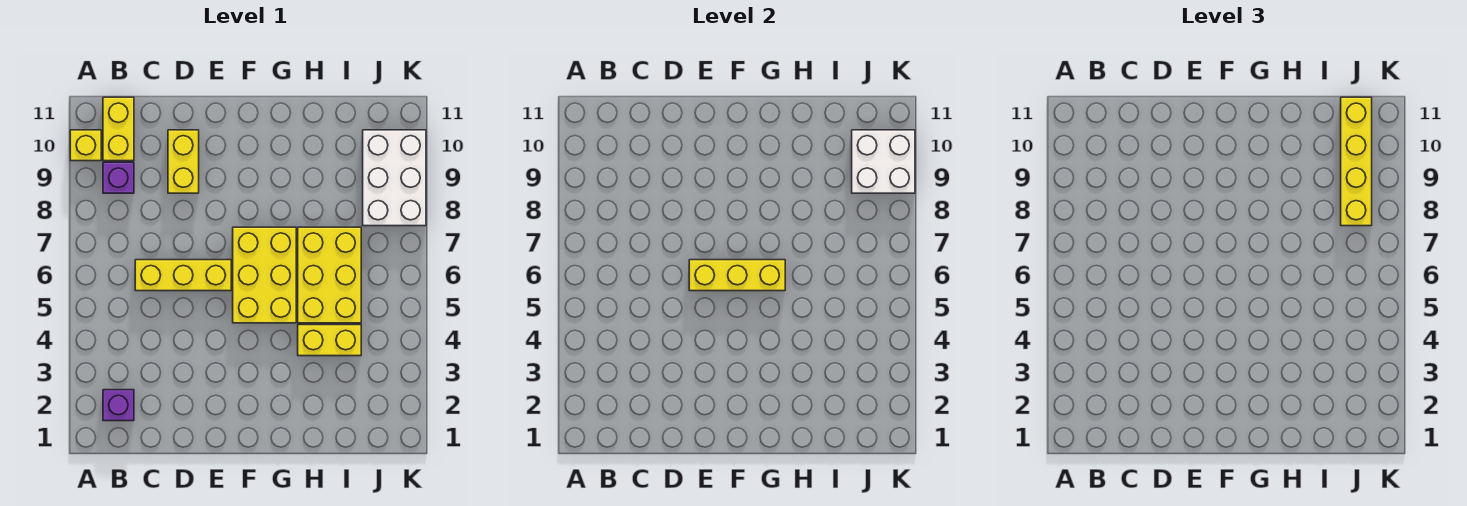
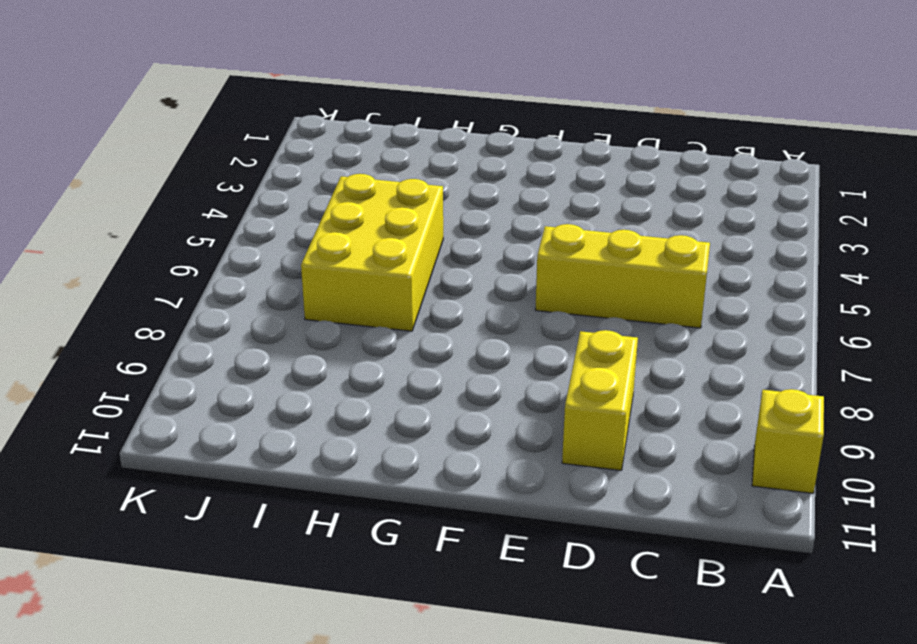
none -> purple 1x1 brick [103,390,134,421]
none -> purple 1x1 brick [103,162,134,193]
none -> yellow 1x2 brick [103,97,134,161]

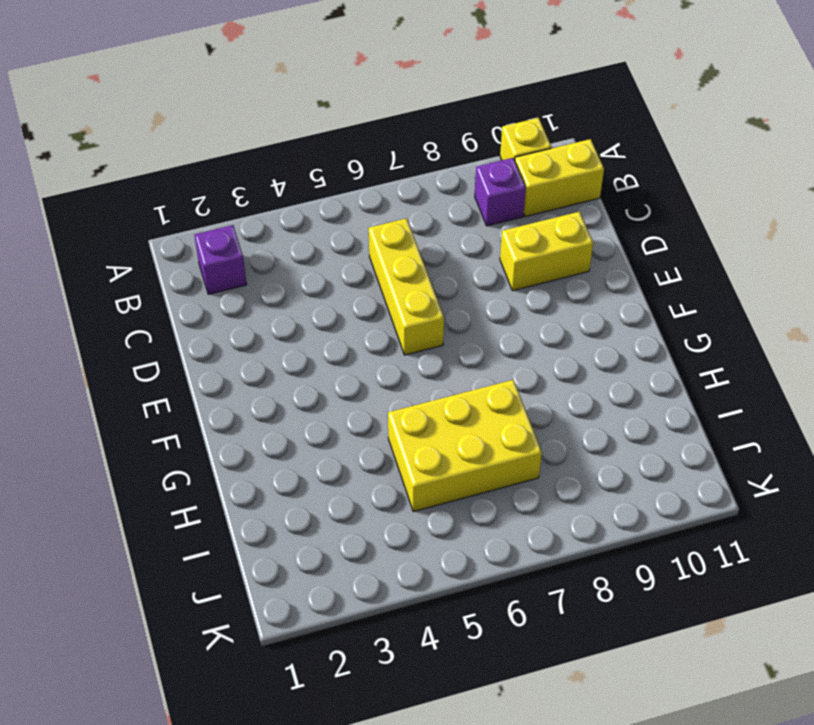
none -> yellow 2x3 brick [233,227,296,323]
none -> yellow 1x2 brick [298,325,361,356]
none -> white 2x3 brick [363,130,426,226]

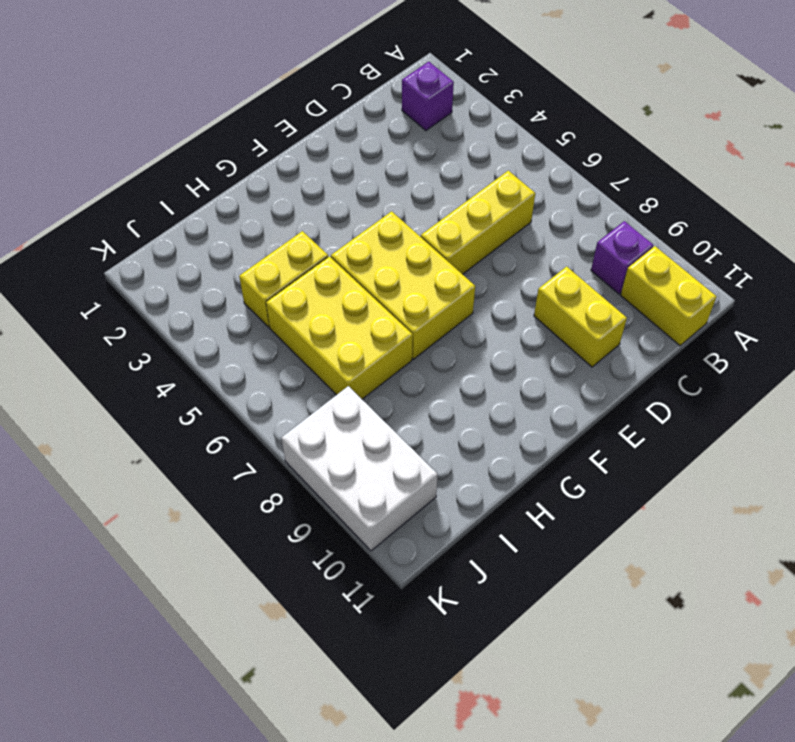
none -> yellow 1x1 brick [70,130,101,161]
none -> yellow 1x3 brick [689,260,785,291]
none -> white 2x2 brick [852,130,915,193]

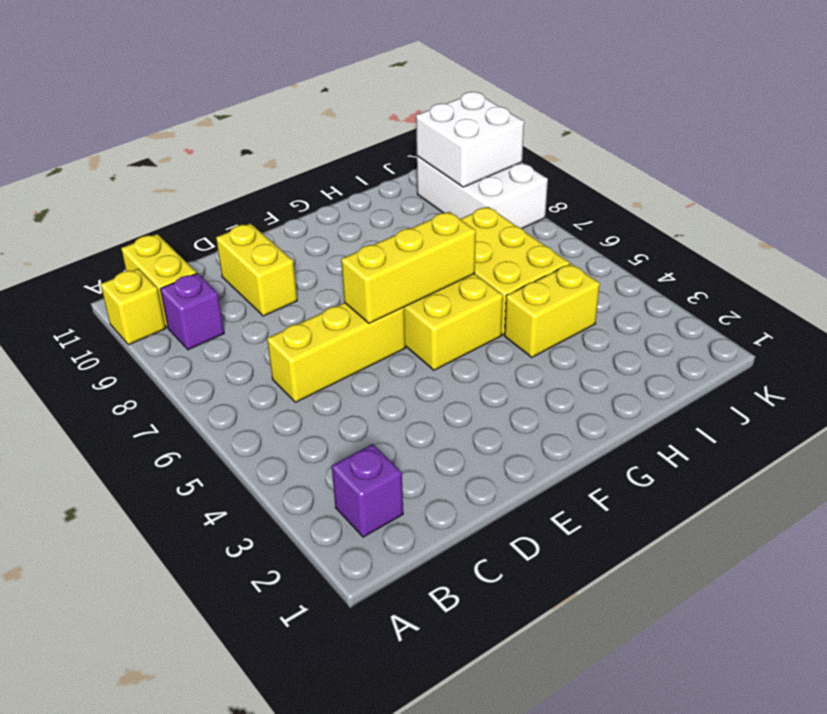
none -> yellow 1x4 brick [1341,97,1372,226]

